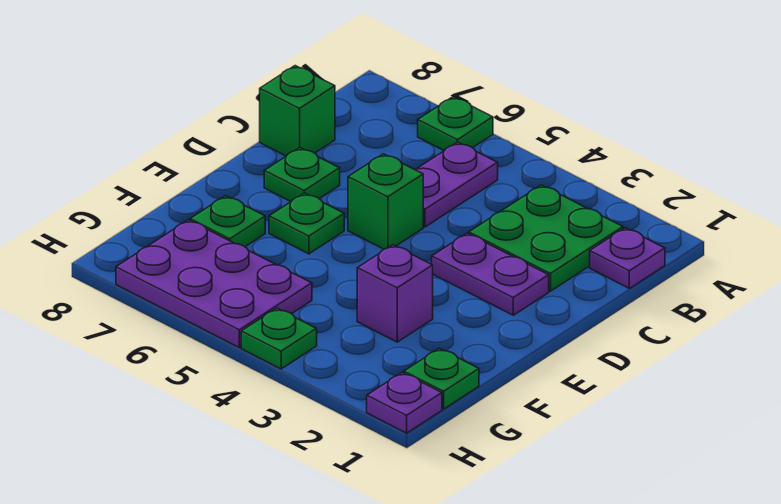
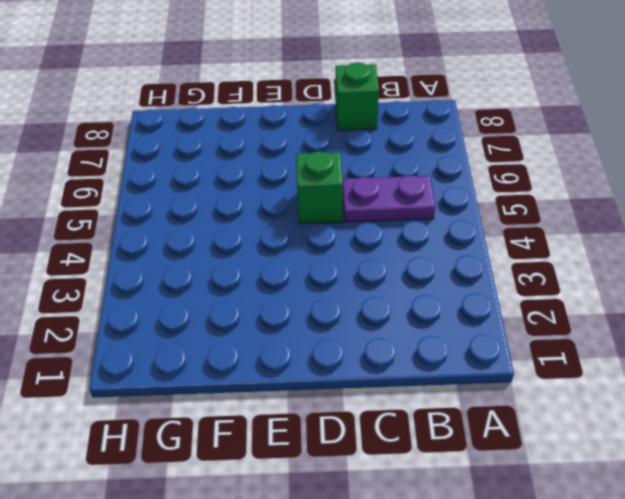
none -> green 1x1 plate [418,97,493,151]
none -> purple 1x1 plate [590,228,665,288]
none -> green 2x2 plate [469,185,623,291]

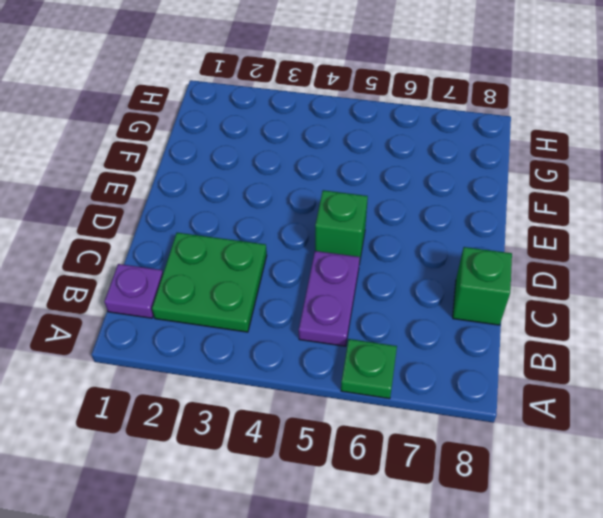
none -> purple 1x2 plate [432,233,549,315]
none -> green 1x1 plate [264,148,340,201]
none -> green 1x1 plate [269,193,344,254]

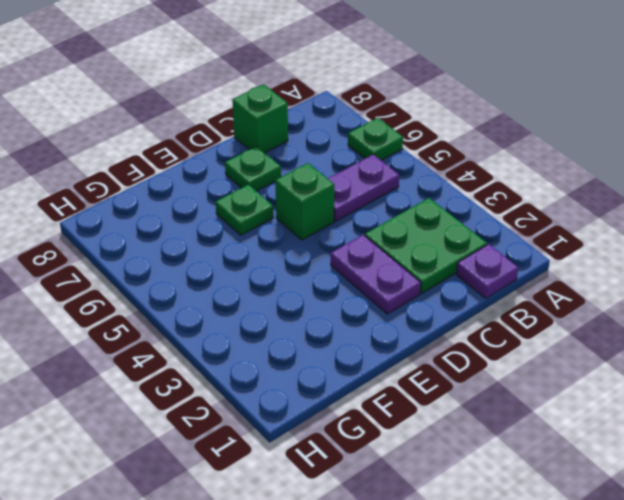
none -> purple 1x1 brick [357,245,433,342]
none -> green 1x1 plate [190,196,265,247]
none -> green 1x1 plate [404,348,479,409]

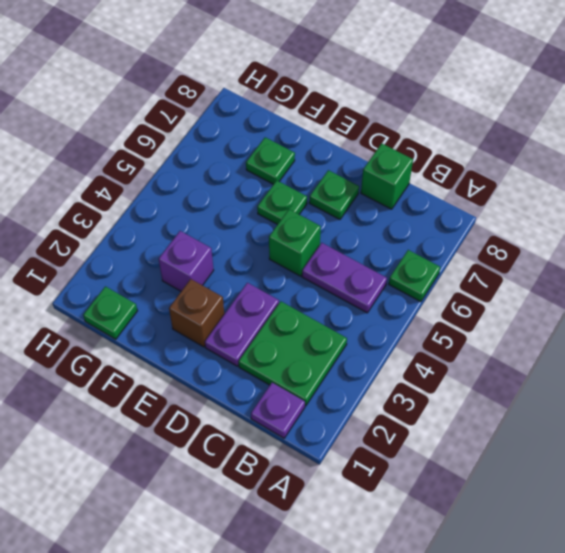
brown 1x1 brick [169,279,224,347] -> none
none -> purple 2x3 plate [116,220,312,347]
none -> purple 1x1 plate [367,372,442,433]
none -> green 1x1 plate [241,308,317,369]

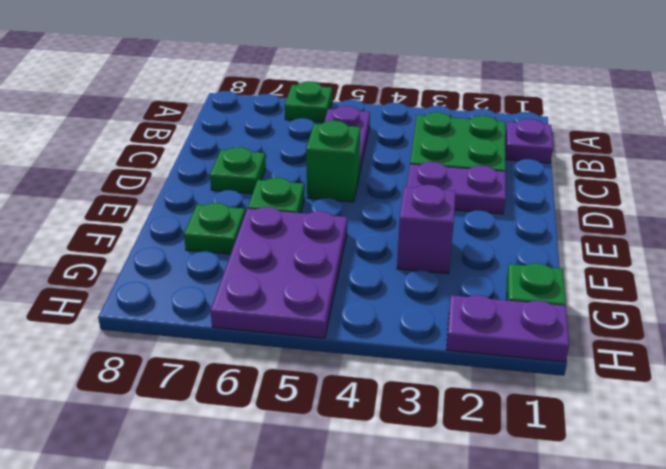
purple 2x3 plate [210,207,347,338] -> purple 2x3 plate turned to [116,220,312,347]
purple 1x2 plate [447,295,569,362] -> purple 1x1 plate [367,372,442,433]
none -> green 1x1 brick [260,66,335,156]
none -> green 1x1 plate [241,308,317,369]

